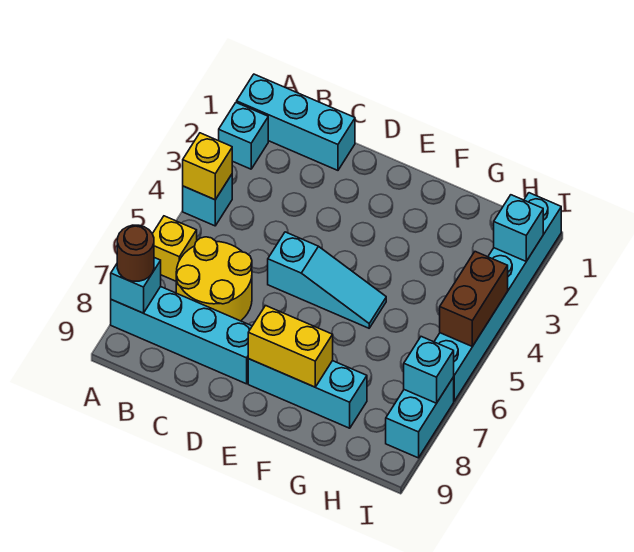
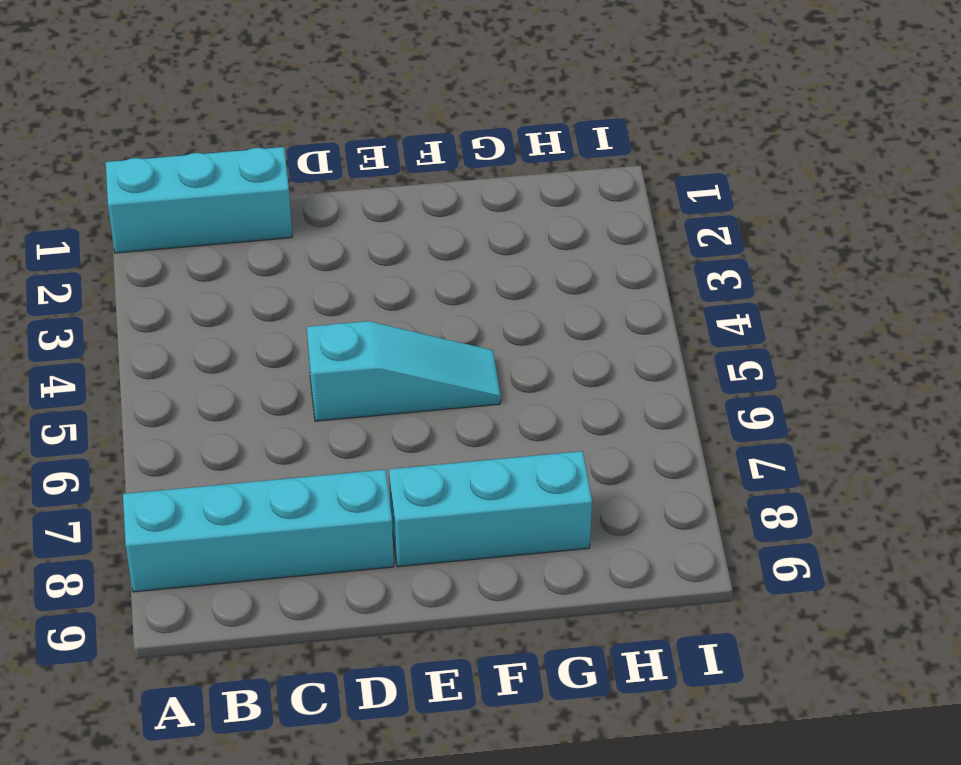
none -> cyan 1x1 brick [219,103,268,169]
none -> cyan 1x1 brick [183,174,232,226]
none -> yellow 1x1 brick [152,216,197,281]

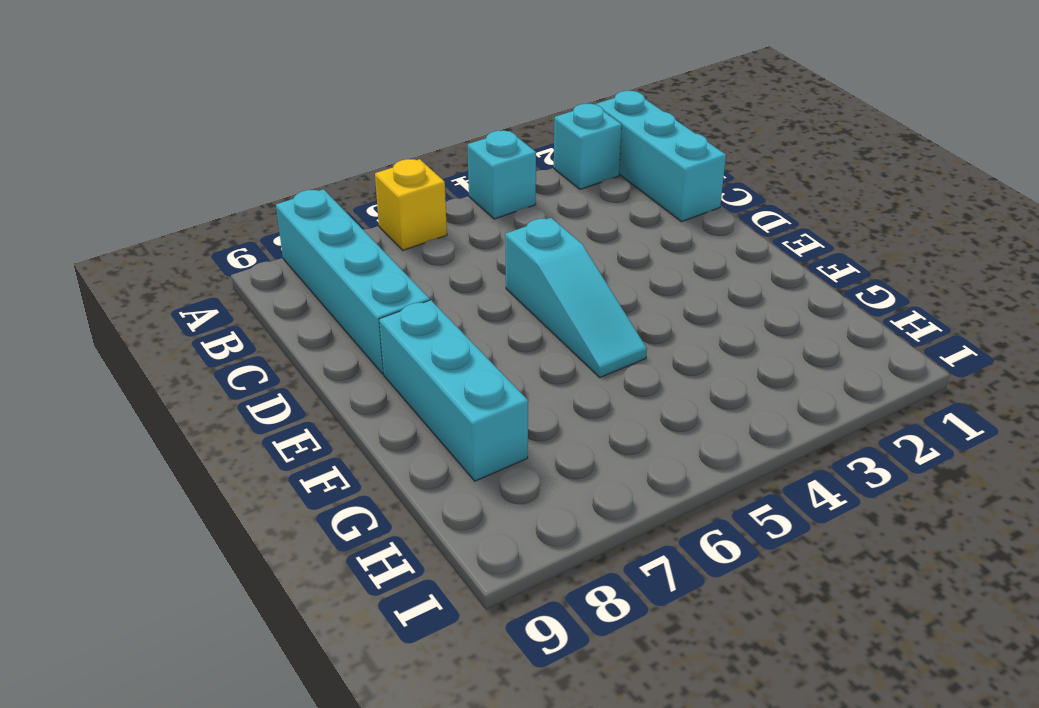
none -> yellow 2x2 round brick [176,237,252,321]
none -> cyan 1x6 brick [434,193,561,401]
none -> cyan 1x2 brick [386,377,454,458]

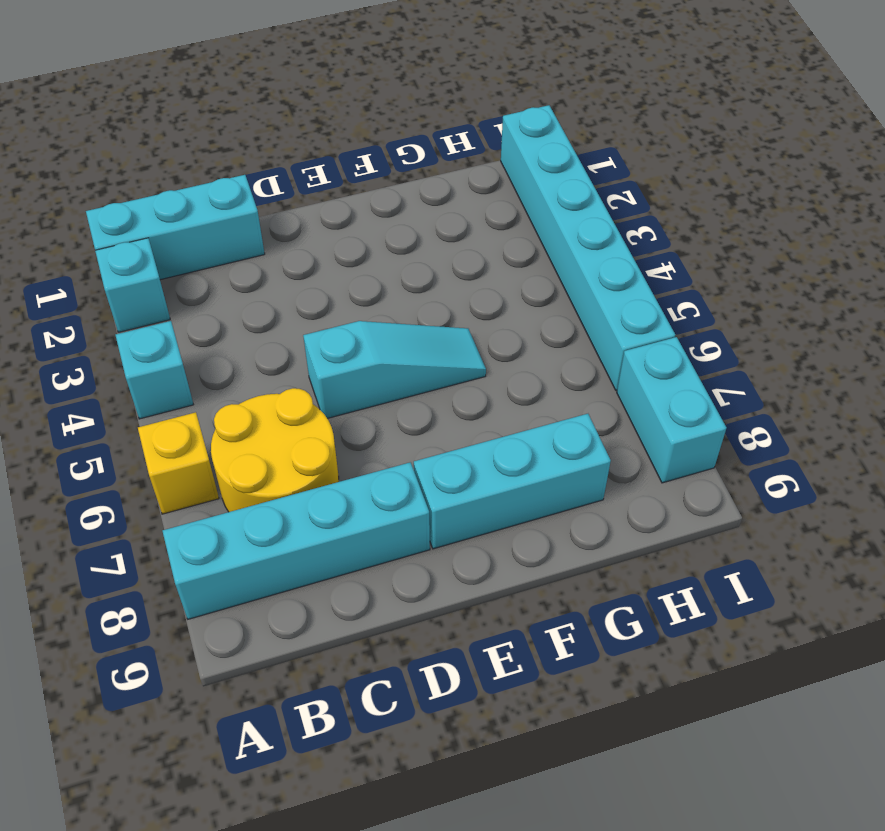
none -> yellow 1x1 brick [183,133,232,200]
none -> cyan 1x1 brick [111,258,161,313]
none -> yellow 1x2 brick [248,306,333,387]

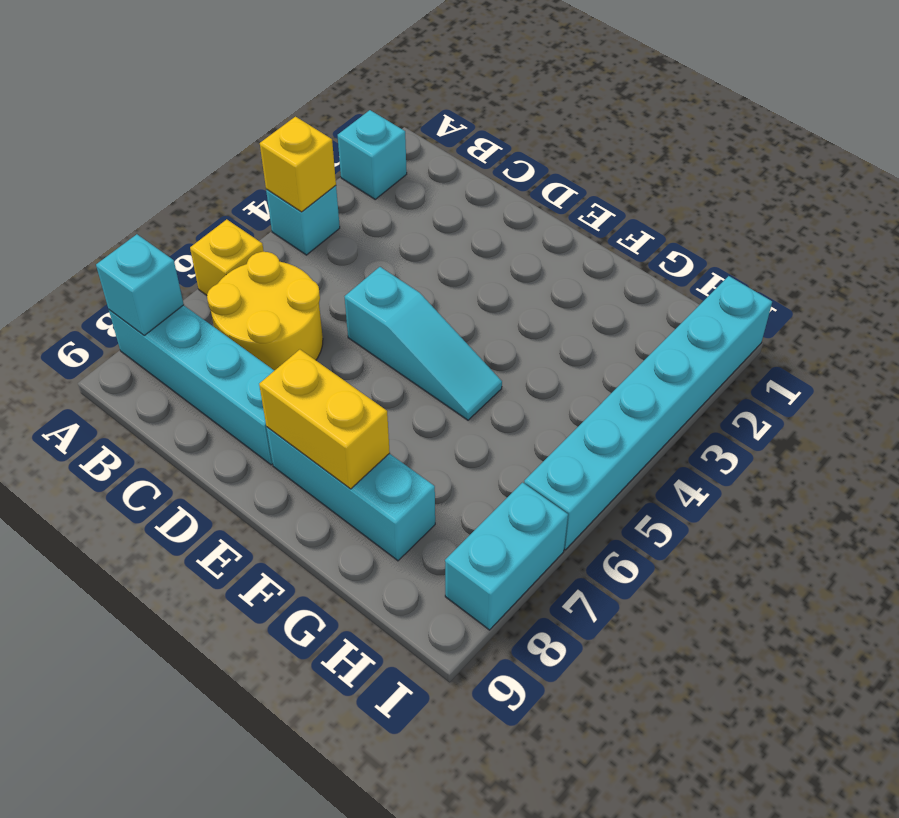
none -> cyan 1x3 brick [237,74,355,170]
none -> cyan 1x1 brick [494,195,543,261]
none -> brown 1x2 brick [440,252,508,346]

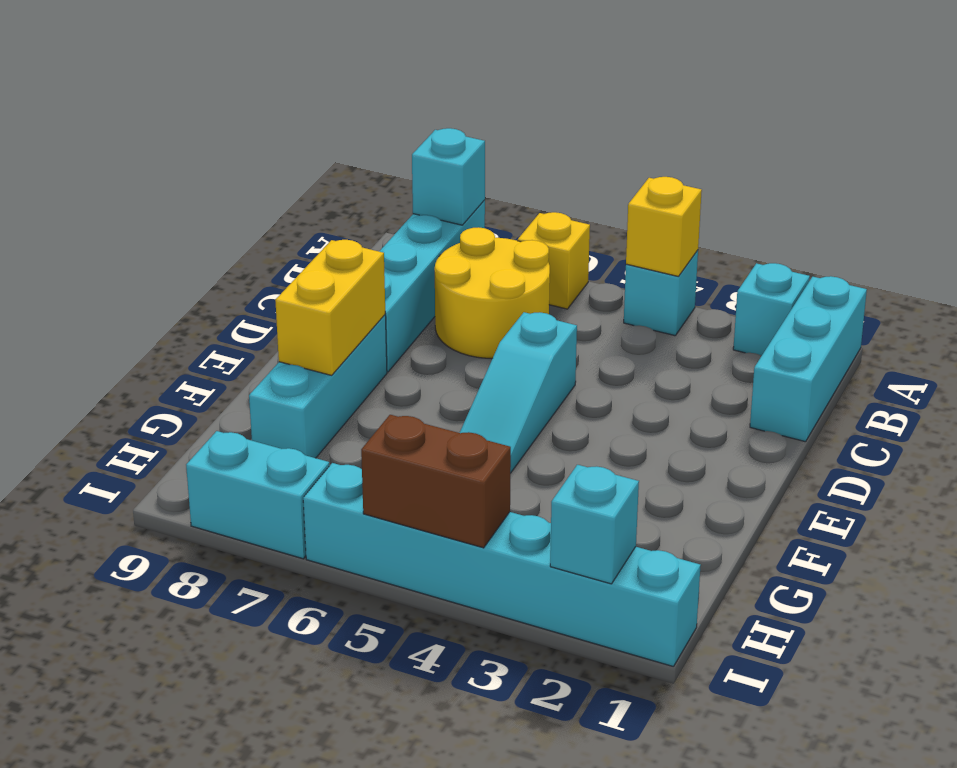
none -> cyan 1x1 brick [404,337,454,403]
none -> brown 1x1 round brick [117,225,154,281]

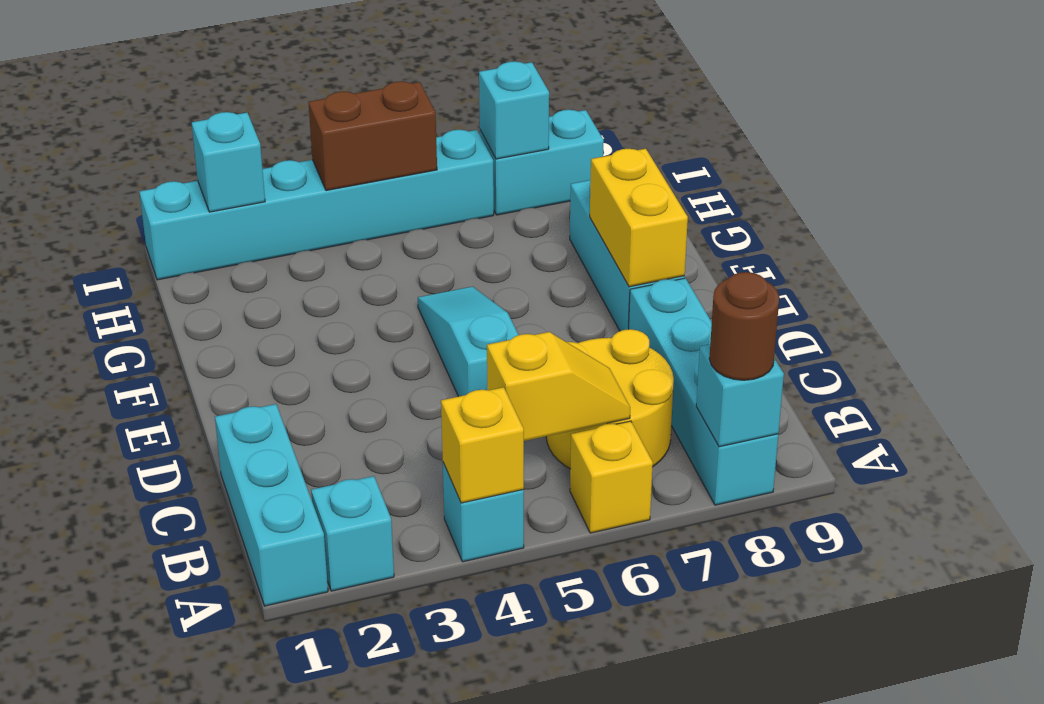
yellow 1x2 slope [487,332,630,441] -> none

